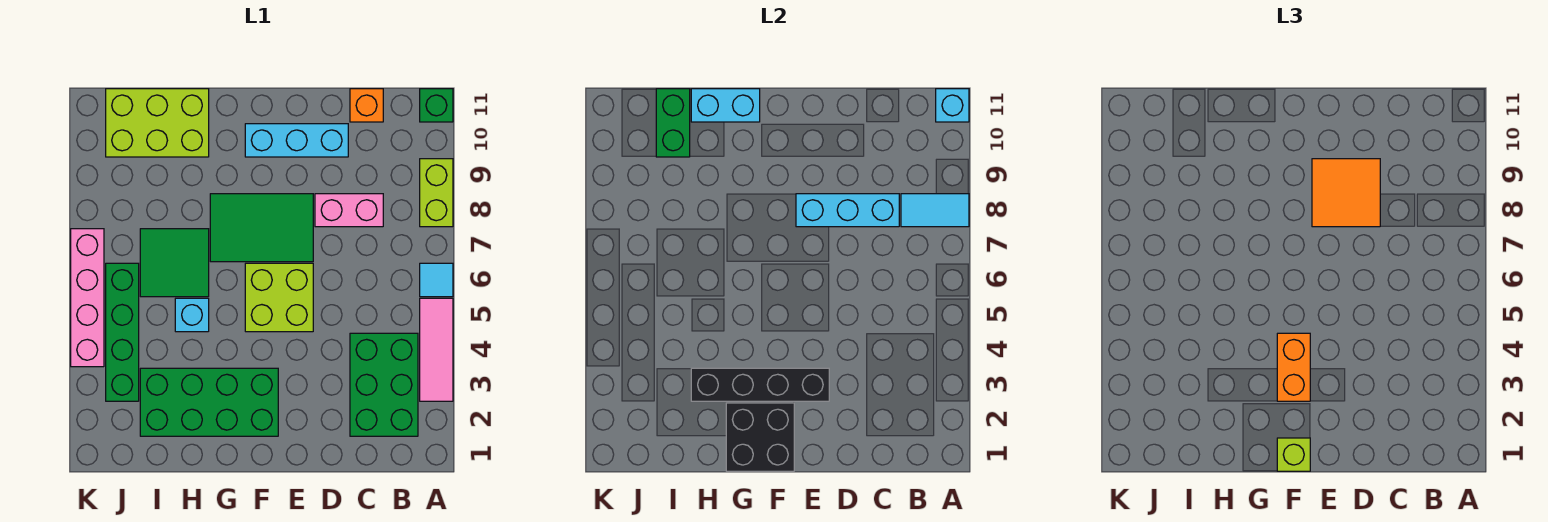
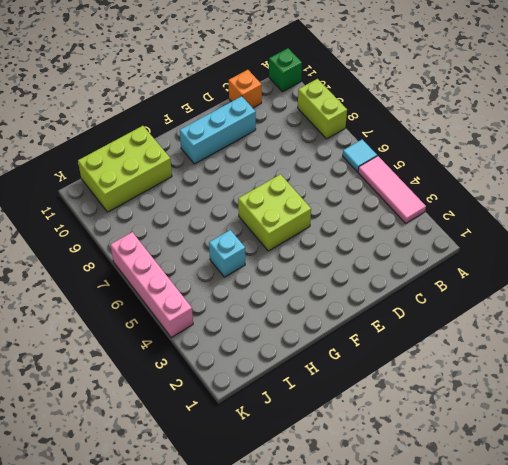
none -> green 2x3 brick [350,333,418,436]
none -> pink 1x2 brick [315,194,383,227]
none -> green 2x3 tile [210,194,313,262]

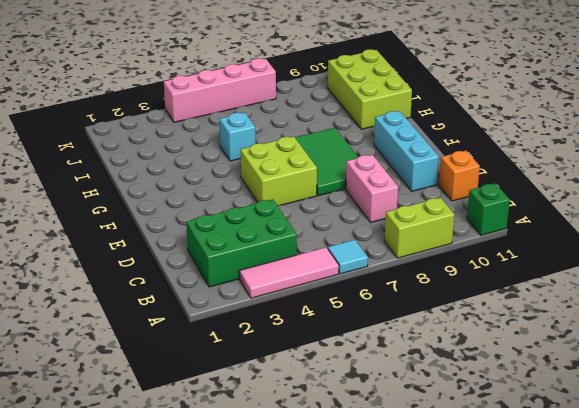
none -> green 2x4 brick [140,368,278,436]
none -> green 2x2 tile [140,229,209,297]
none -> green 1x4 brick [106,263,139,401]

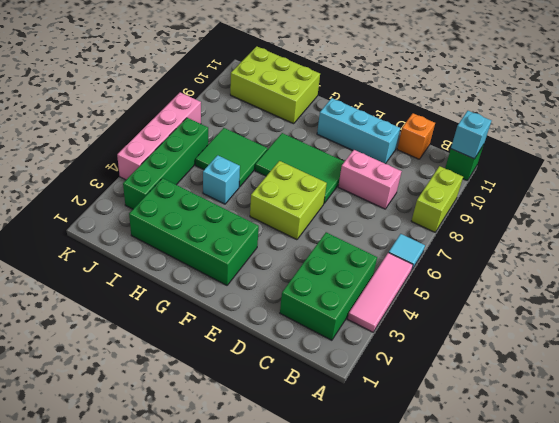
none -> cyan 1x2 tile [901,194,969,227]
none -> cyan 1x3 brick [796,194,899,227]
none -> black 1x4 brick [691,368,829,401]

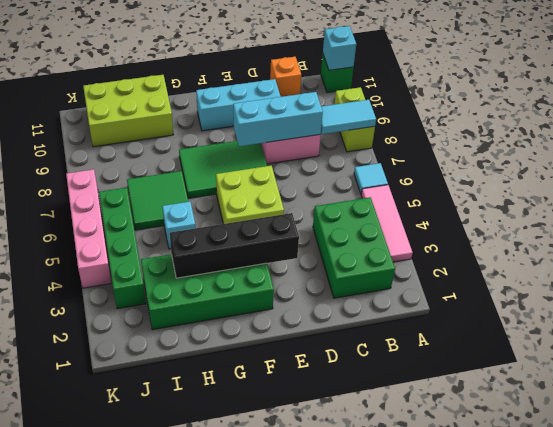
none -> black 2x2 brick [726,403,794,471]
none -> cyan 1x2 brick [691,89,760,122]
none -> green 1x2 brick [656,89,690,157]

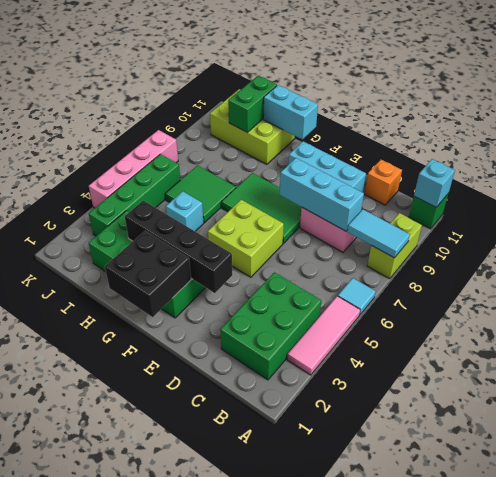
none -> orange 2x2 tile [1312,159,1380,227]
none -> lime 1x1 brick [1277,438,1310,471]
none -> orange 1x2 brick [1277,333,1310,401]

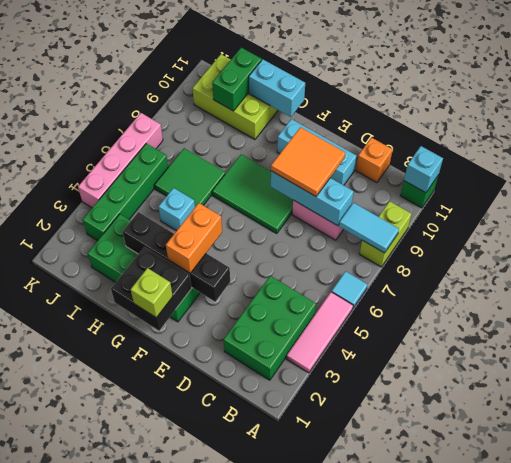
none -> lime 2x2 brick [245,263,313,332]

